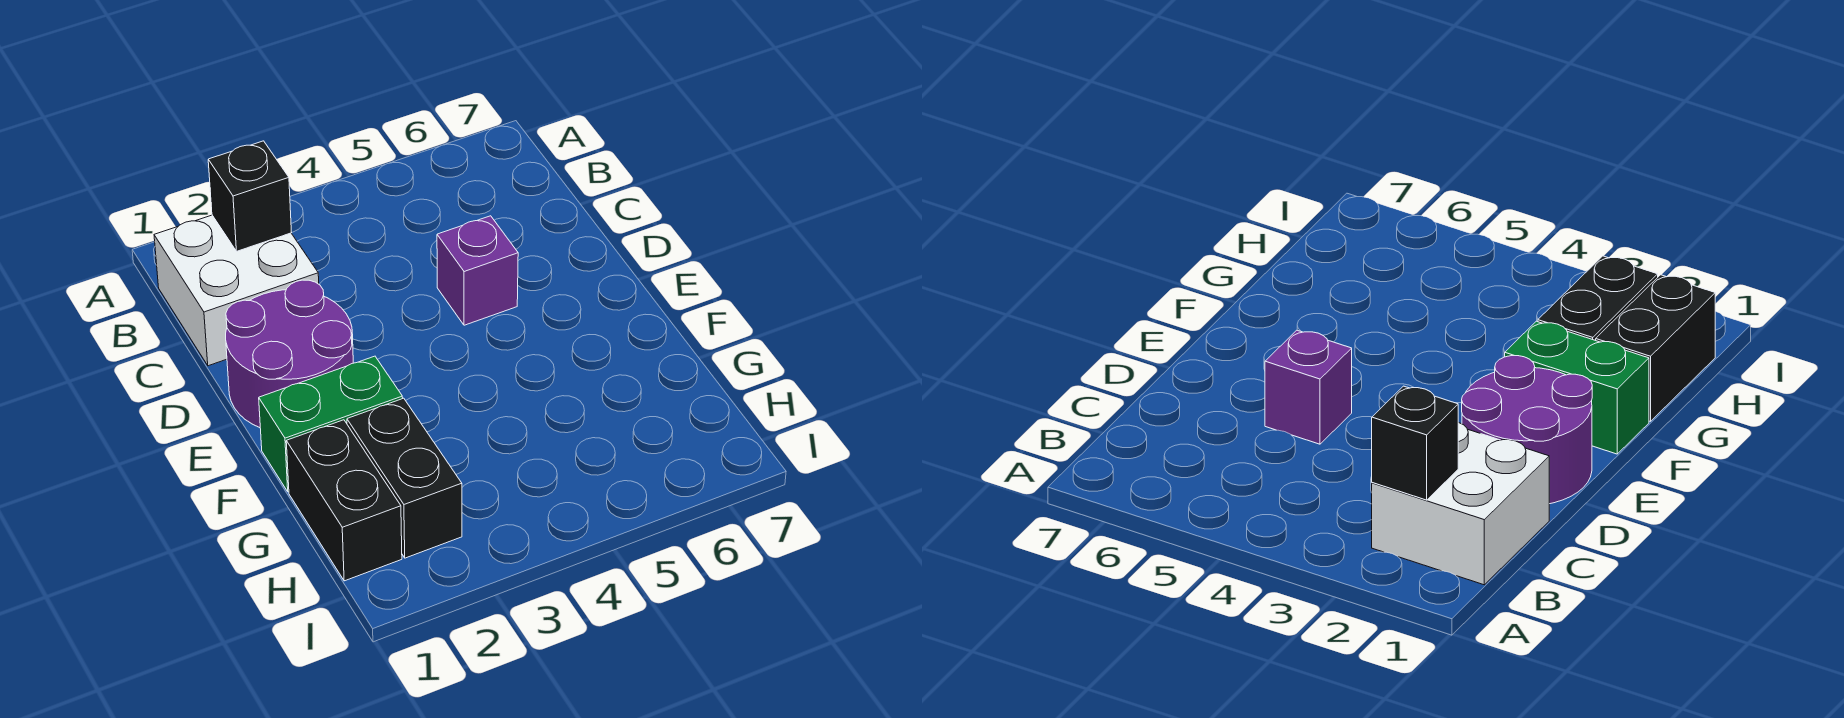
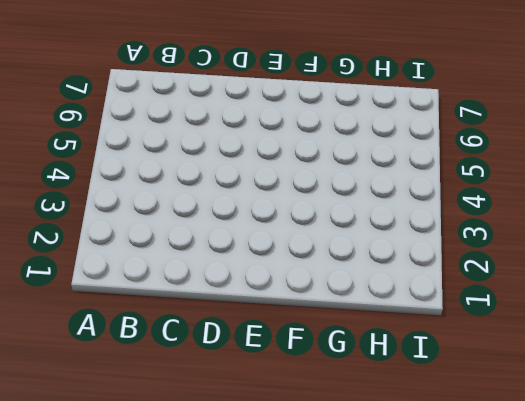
none -> white 2x2 brick [154,215,319,366]
none -> purple 2x2 round brick [226,280,353,428]

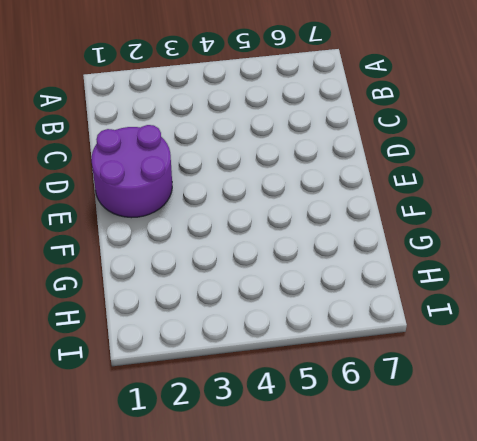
none -> white 2x2 brick [154,215,319,366]
none -> purple 1x1 brick [437,216,518,325]

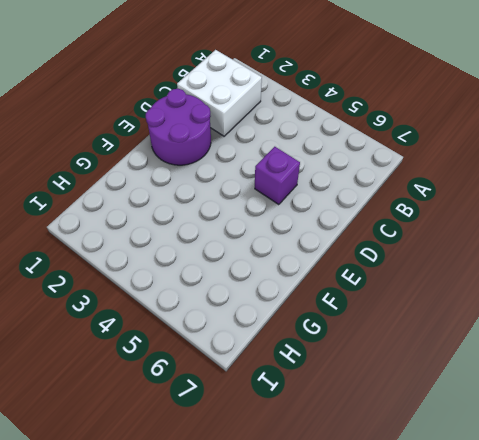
none -> green 1x2 brick [259,356,403,492]
none -> black 1x2 brick [286,420,402,581]

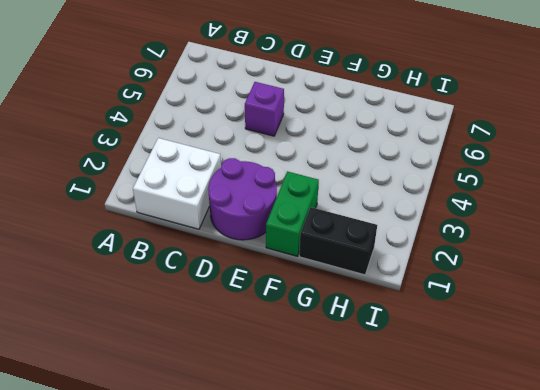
none -> black 1x2 brick [347,398,462,558]
none -> black 1x1 brick [208,141,292,251]

